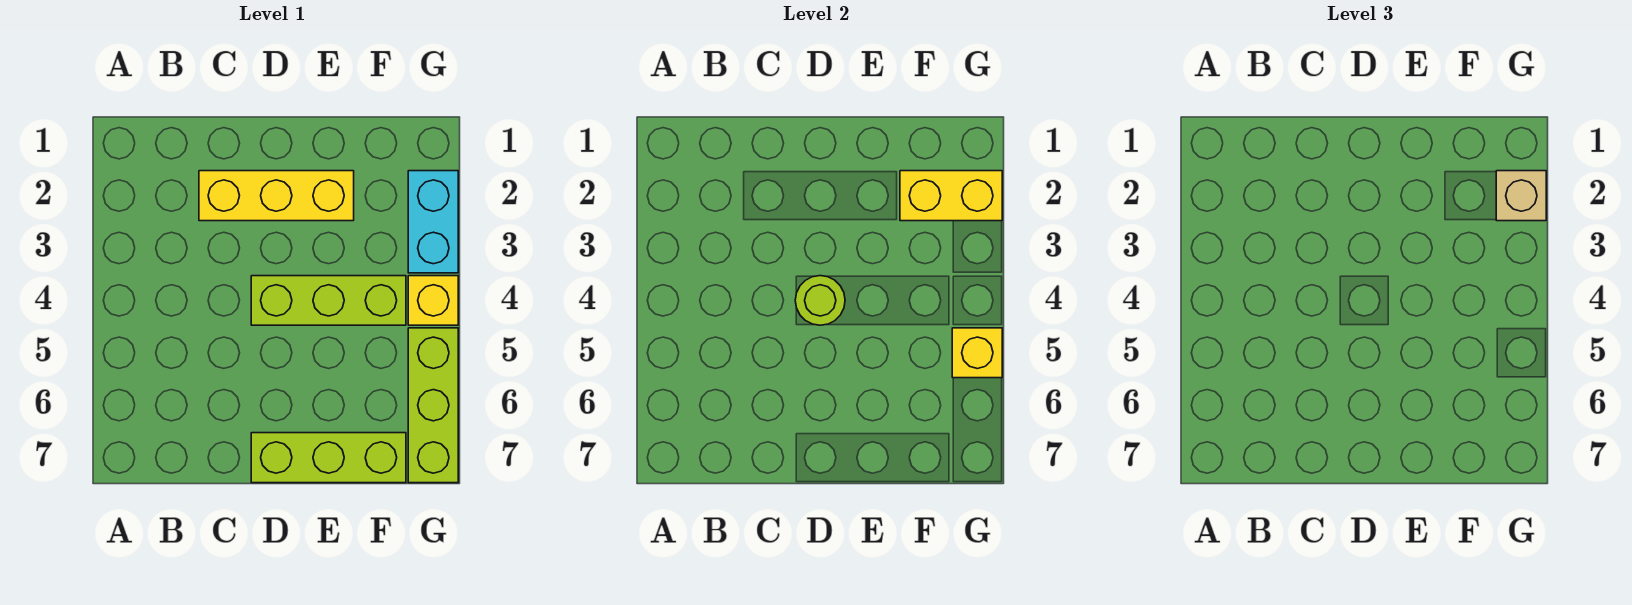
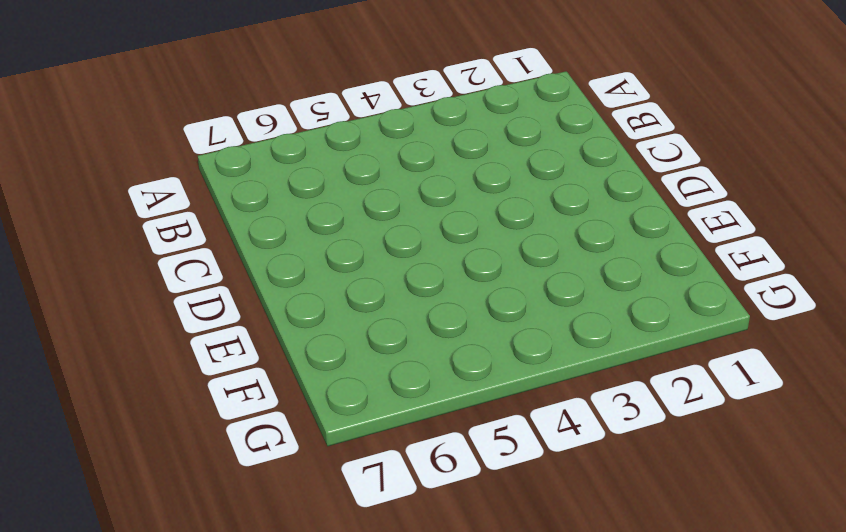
none -> yellow 1x3 brick [199,171,354,221]
none -> lime 1x3 brick [251,276,406,325]

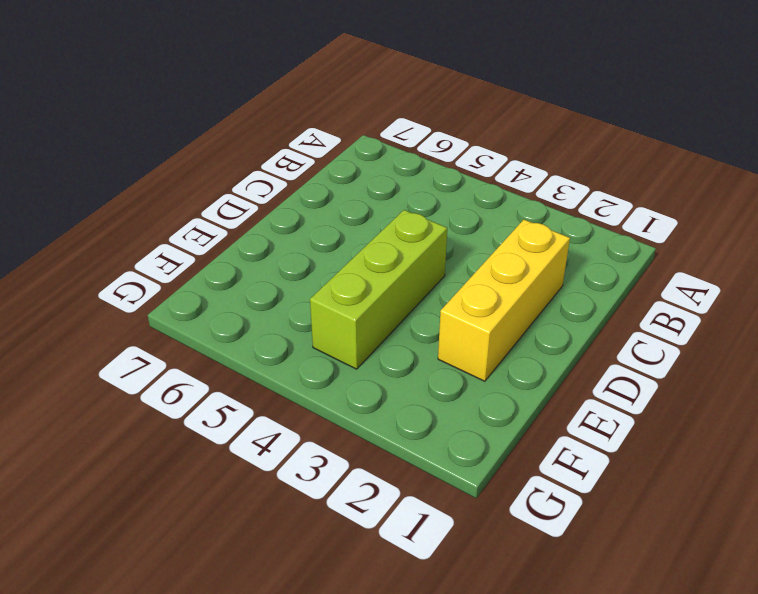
none -> lime 1x3 brick [251,433,406,483]
none -> cyan 1x2 brick [408,171,458,273]

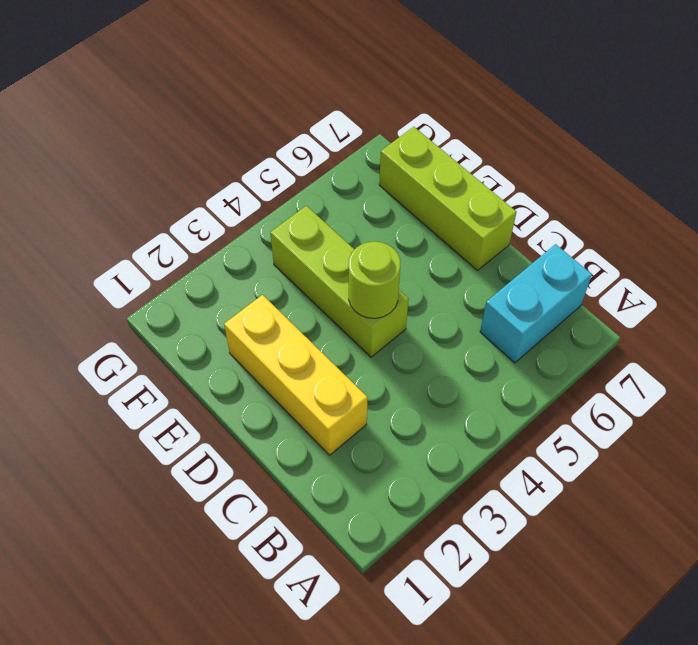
cyan 1x2 brick [480,244,592,363] -> cyan 1x2 brick moved to [408,171,458,273]
none -> yellow 1x1 brick [408,276,458,325]
none -> lime 1x3 brick [408,328,458,483]

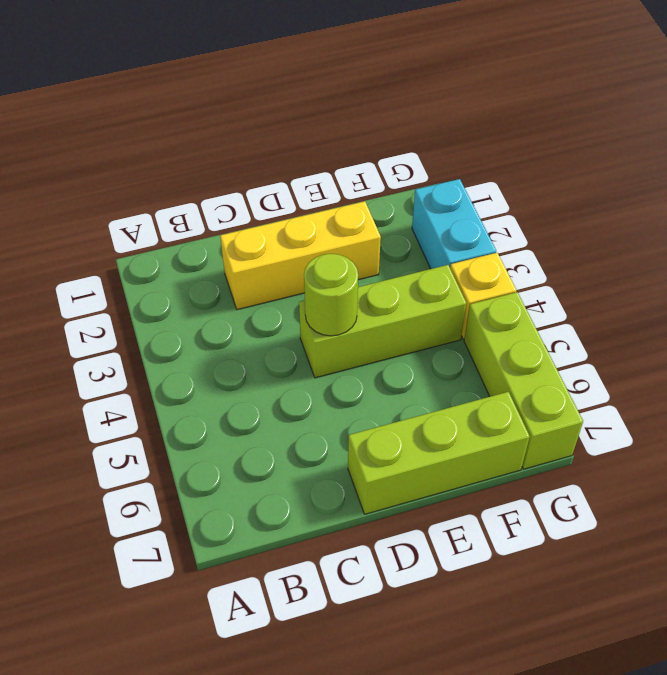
none -> yellow 1x2 brick [900,171,1002,221]
none -> yellow 1x1 brick [952,328,1002,378]

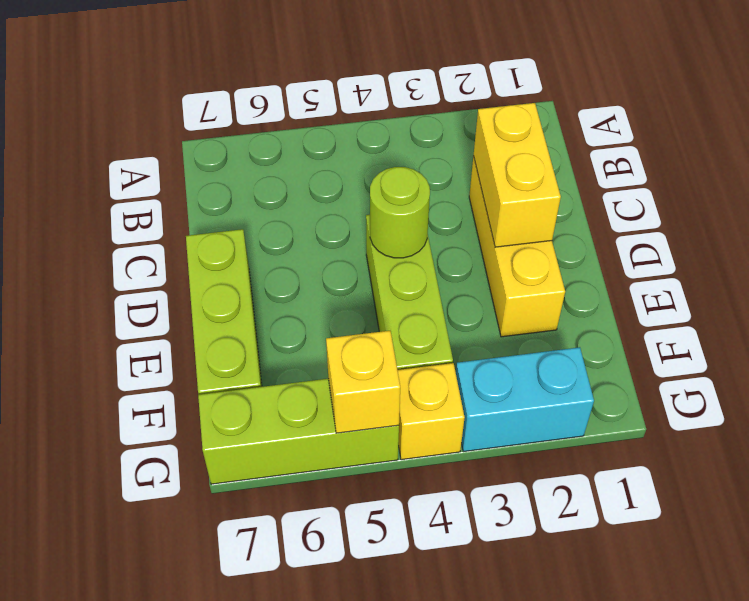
yellow 1x2 brick [474,103,561,247] -> yellow 1x2 brick moved to [900,171,1002,221]
none -> tan 1x1 brick [1496,171,1546,221]

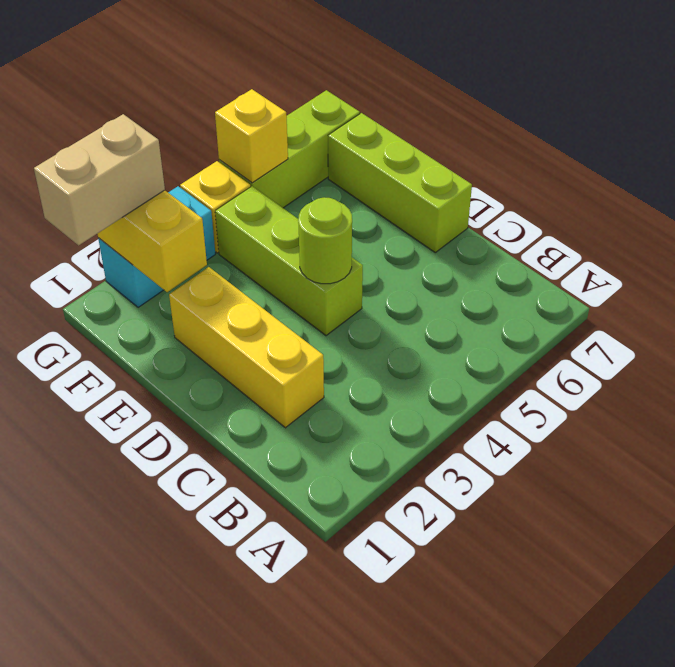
tan 1x2 brick [34,114,165,245] -> tan 1x1 brick [1496,171,1546,221]

